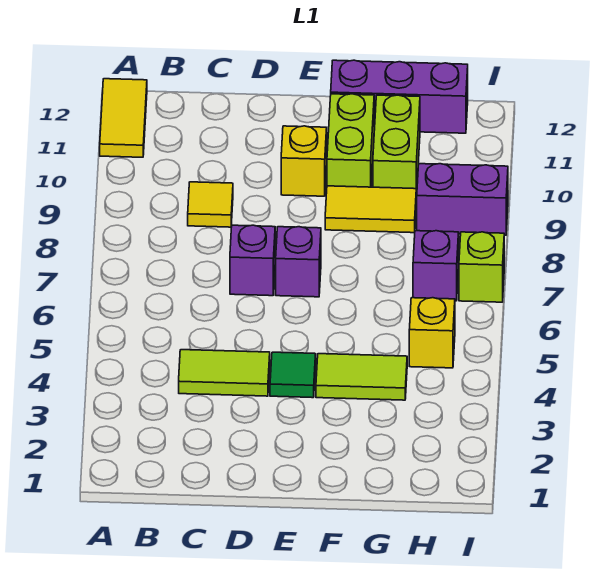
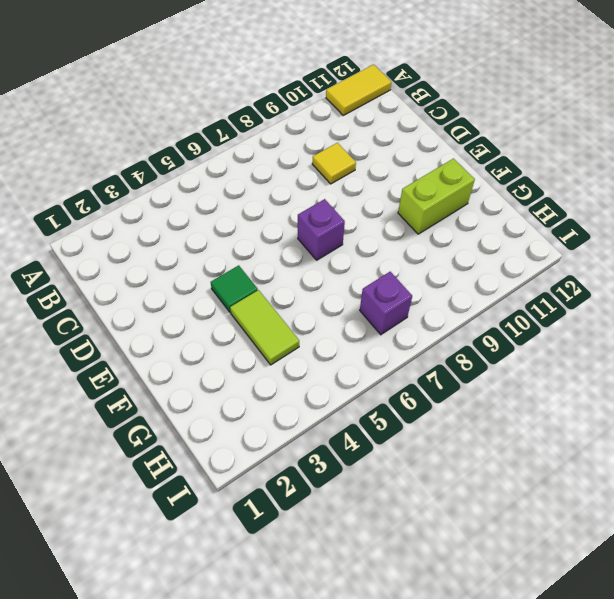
none -> lime 1x2 tile [179,350,270,396]
none -> purple 1x1 brick [230,225,275,296]
none -> yellow 1x1 brick [281,126,327,196]

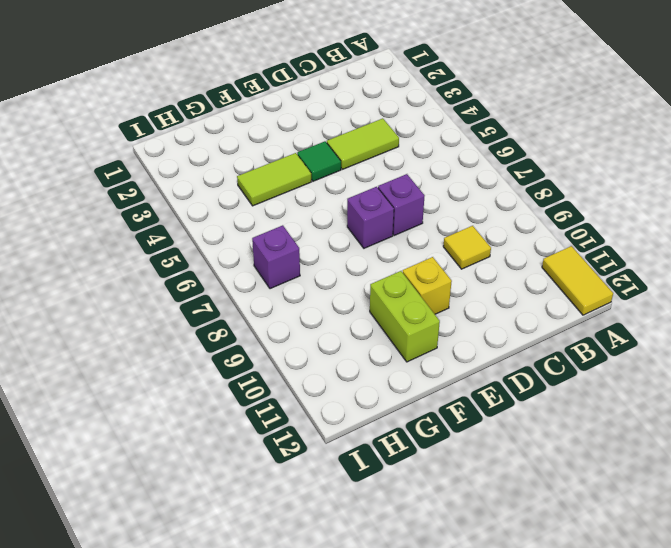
none -> yellow 1x2 tile [325,186,416,233]
none -> purple 1x3 brick [331,60,468,133]
none -> lime 1x2 brick [373,95,420,198]

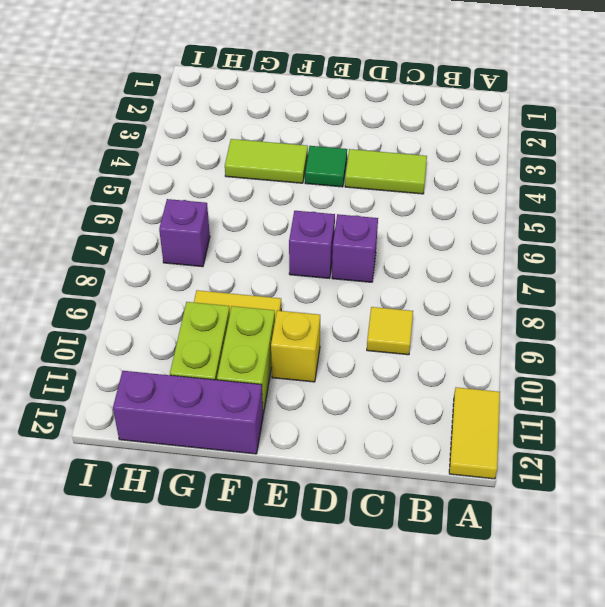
none -> yellow 1x1 brick [409,298,455,368]
none -> purple 1x2 brick [416,164,508,235]
none -> lime 1x1 brick [459,232,504,302]

